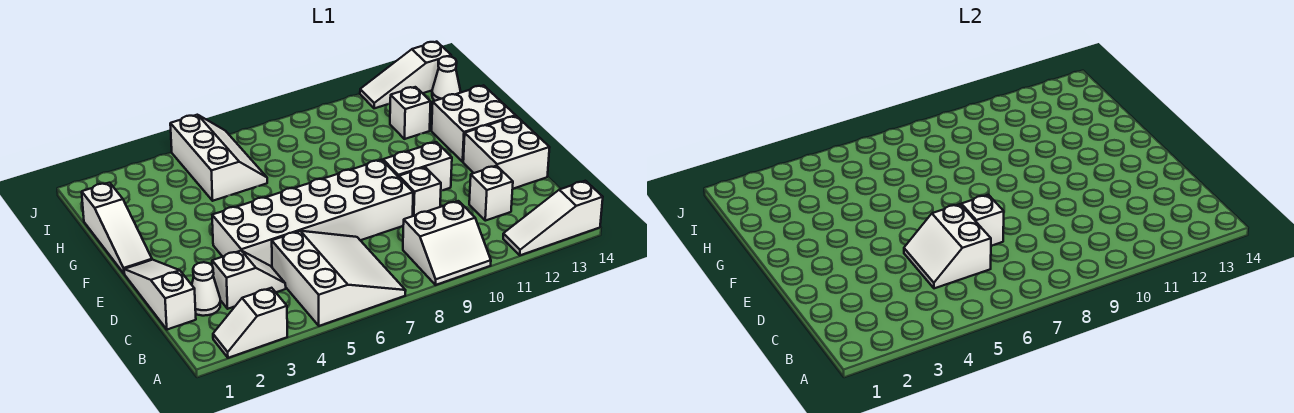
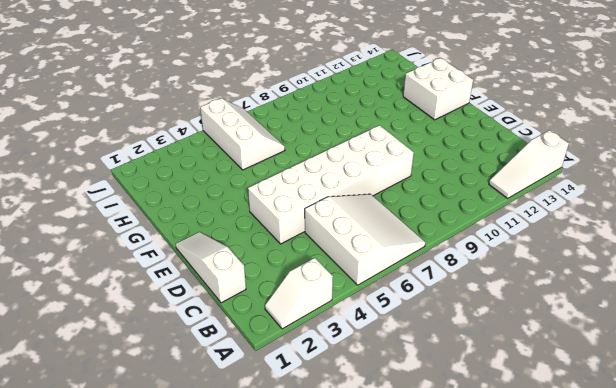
none -> white 2x2 slope [403,201,491,285]
none -> white 1x1 cone [192,262,220,316]
none -> white 1x2 slope [212,251,286,309]

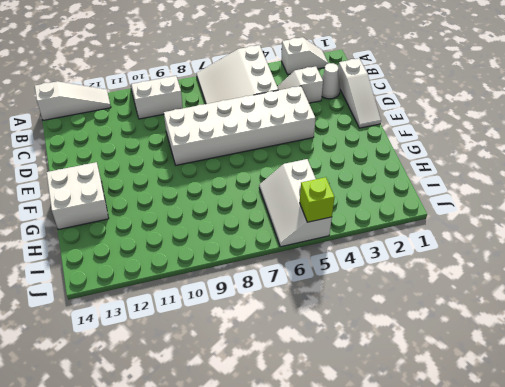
lime 1x1 brick [300,177,335,222] -> none
none -> white 1x1 brick [469,166,513,221]
none -> white 1x1 brick [399,167,441,216]
none -> white 2x2 brick [463,116,550,189]

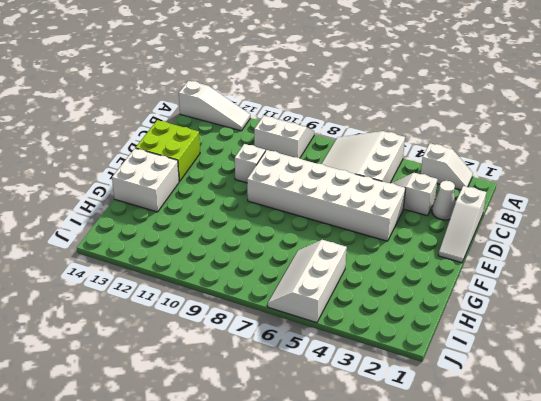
lime 2x2 brick [136,120,200,181] -> white 2x2 brick [463,116,550,189]
none -> white 1x1 brick [469,166,513,221]
none -> white 1x2 brick [383,142,452,191]
none -> white 1x3 slope [82,183,152,273]

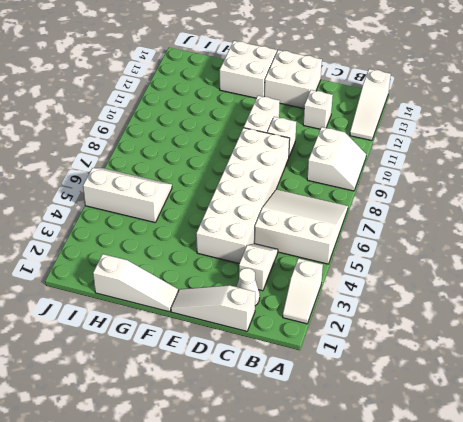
none -> white 1x1 brick [390,87,431,139]
none -> white 1x1 cone [432,56,461,101]
none -> white 1x3 slope [360,42,451,108]

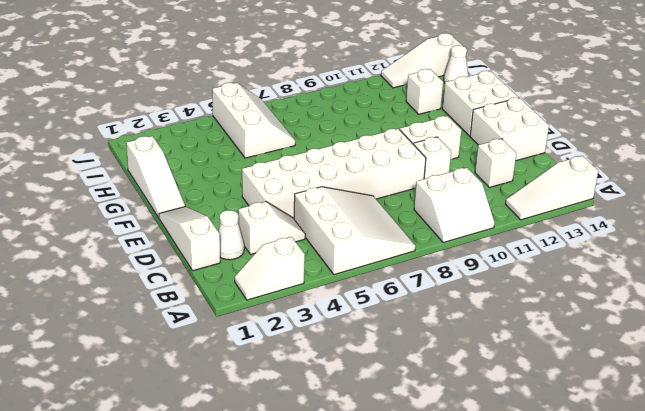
none -> white 2x2 slope [904,204,991,288]
none -> white 1x1 brick [961,195,1004,246]

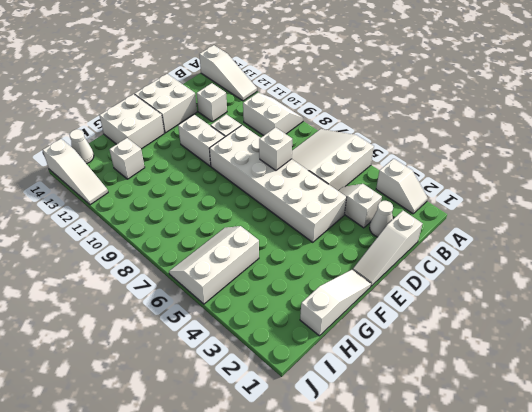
none -> white 2x2 slope [904,204,991,288]

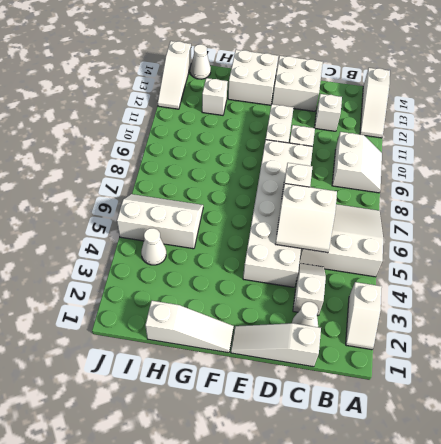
white 1x1 cone [141,228,166,265] -> none

